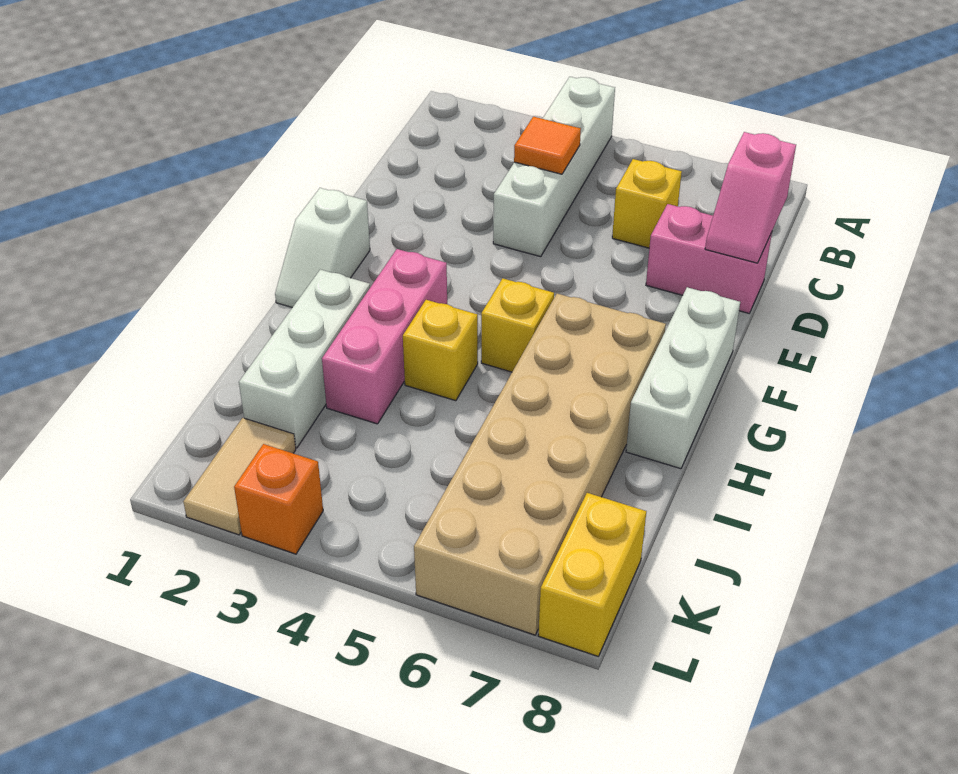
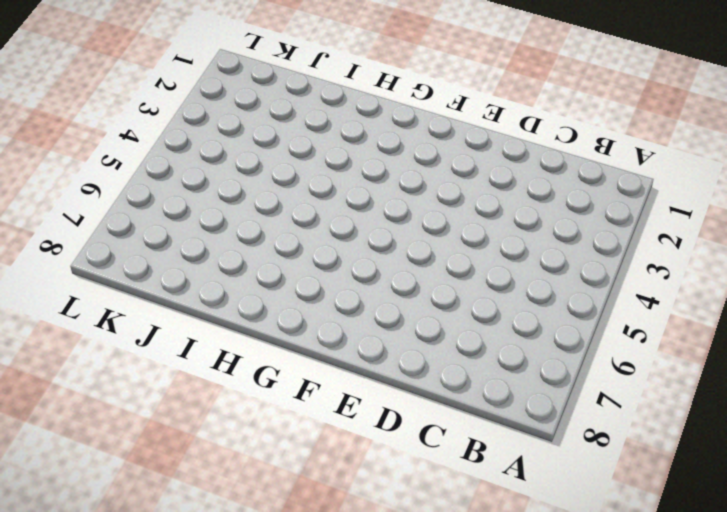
none -> white 1x4 brick [493,77,615,257]
none -> yellow 1x1 brick [612,159,682,248]
none -> pink 1x2 brick [646,204,772,313]

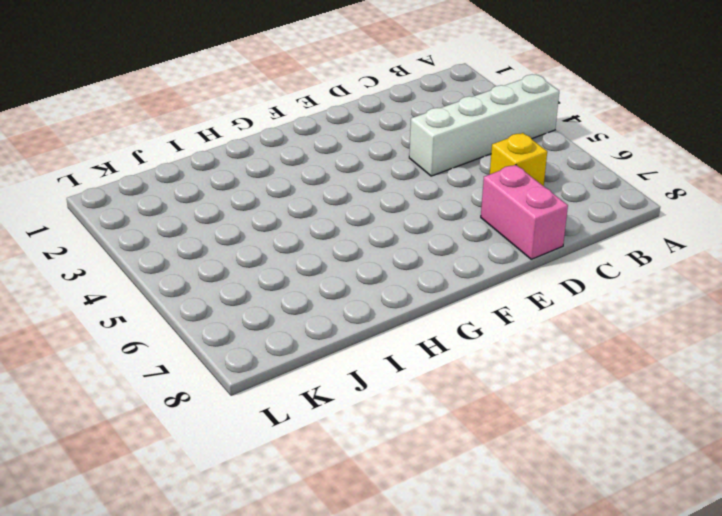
none -> white 1x2 slope [275,188,370,308]
none -> white 1x3 brick [626,287,740,469]
none -> pink 1x3 brick [322,249,447,424]

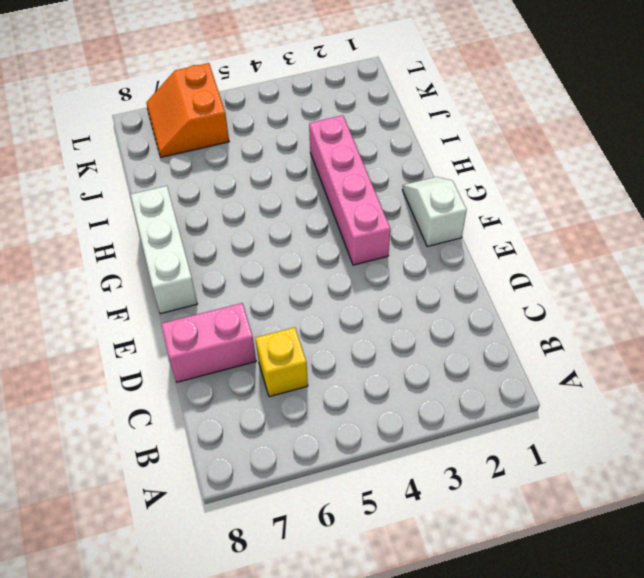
pink 1x4 brick [309,115,390,265] -> pink 1x3 brick [322,249,447,424]
orange 2x2 slope [146,63,229,157] -> tan 2x6 brick [414,294,666,635]
none -> white 1x4 brick [493,77,615,257]
none -> yellow 1x1 brick [481,278,554,372]
none -> white 1x3 brick [239,269,370,448]

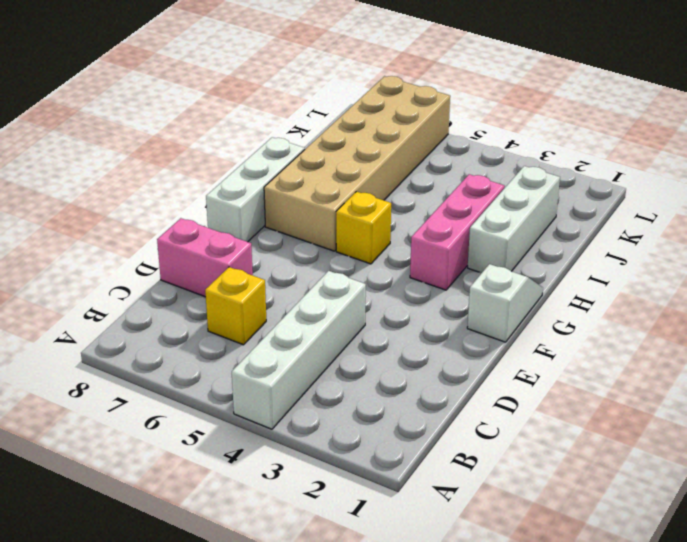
none -> yellow 1x1 brick [403,300,478,401]
none -> tan 1x2 tile [183,418,296,535]
none -> yellow 1x2 brick [538,493,646,656]

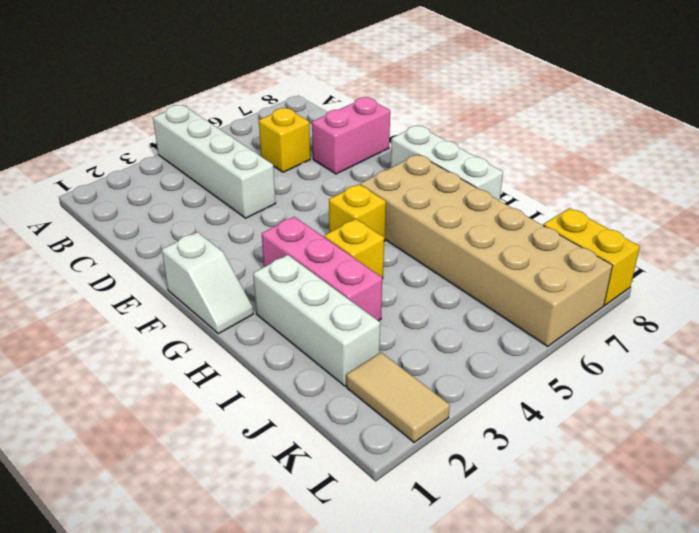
none -> orange 1x1 brick [234,444,323,554]
none -> orange 1x1 tile [514,117,581,174]
none -> pink 1x2 slope [705,132,796,263]

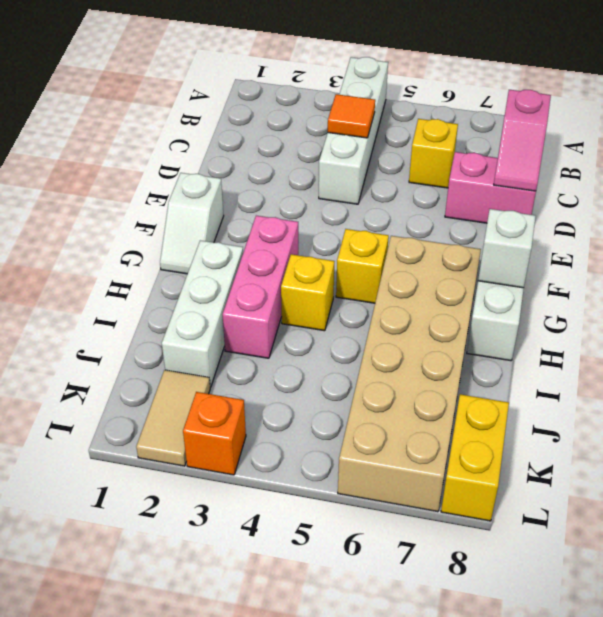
white 1x1 brick [478,209,536,288] -> none

